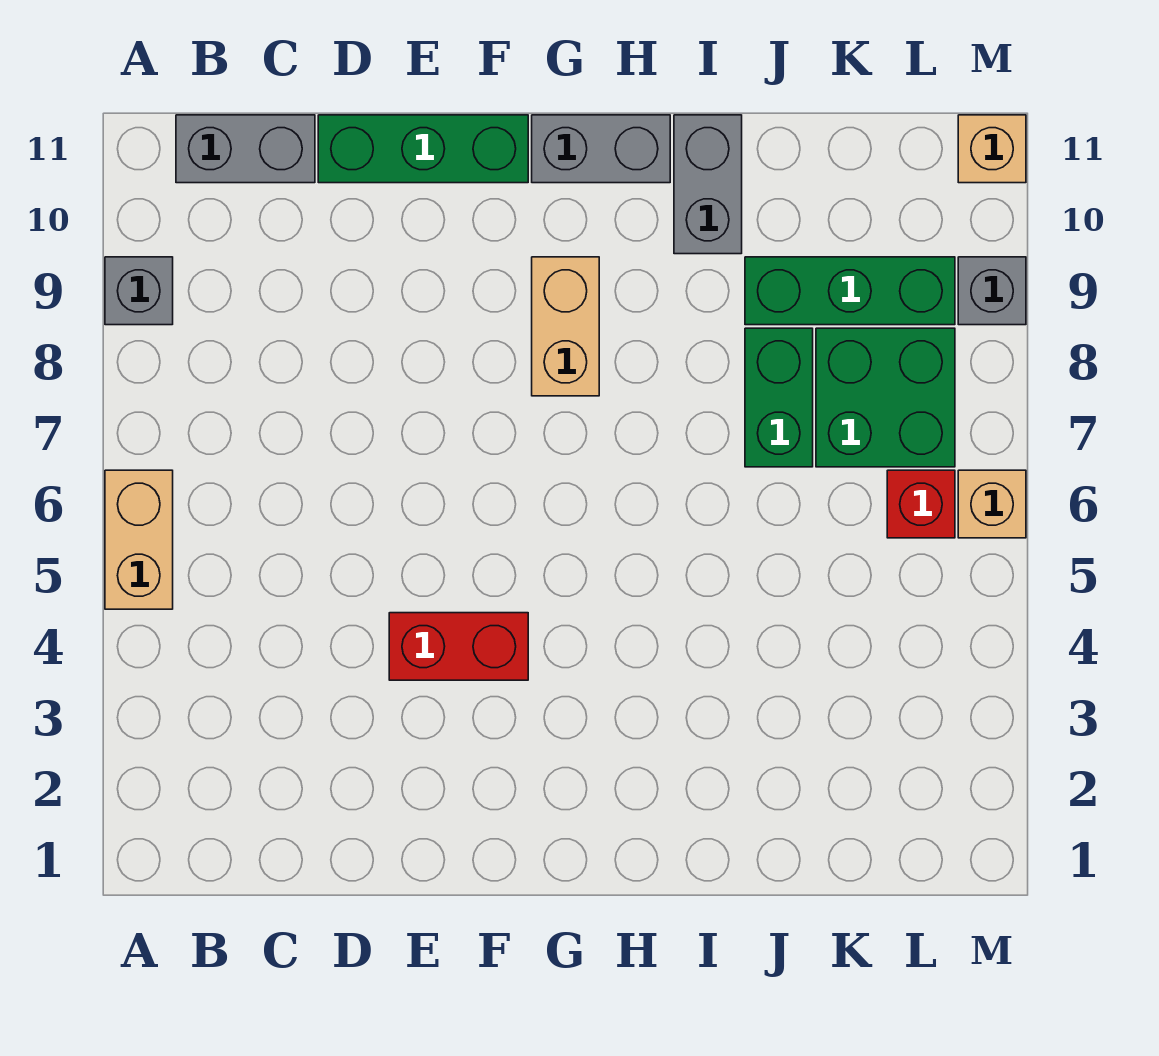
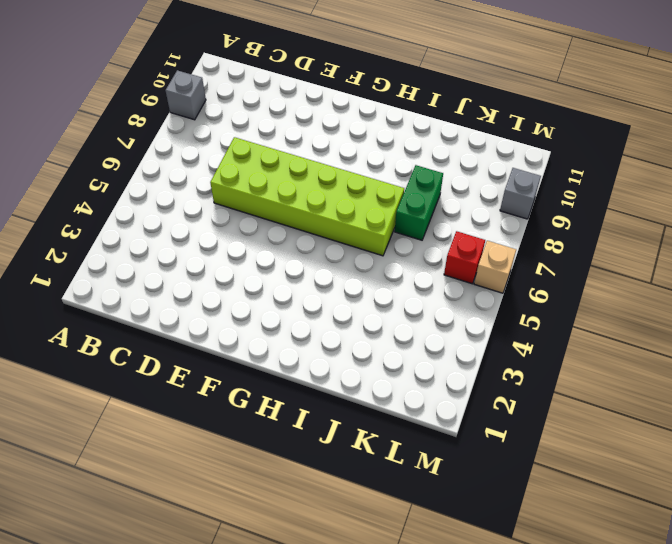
lime 2x6 brick [210,137,404,256] -> none
none -> tan 1x2 brick [105,470,173,609]
none -> grey 1x2 brick [176,115,315,183]
none -> green 1x3 brick [318,115,528,183]

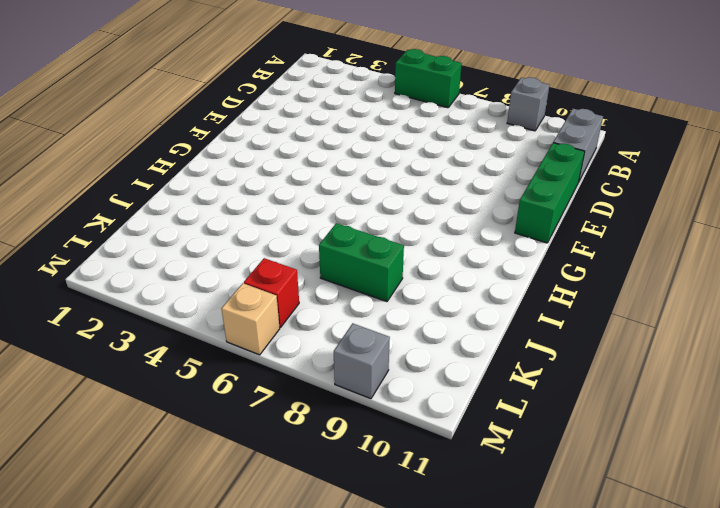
green 1x2 brick [395,49,462,108] -> tan 1x2 brick [105,470,173,609]
none -> red 1x2 brick [389,613,528,680]
none -> tan 1x2 brick [532,257,599,396]
none -> grey 1x2 brick [532,115,670,183]

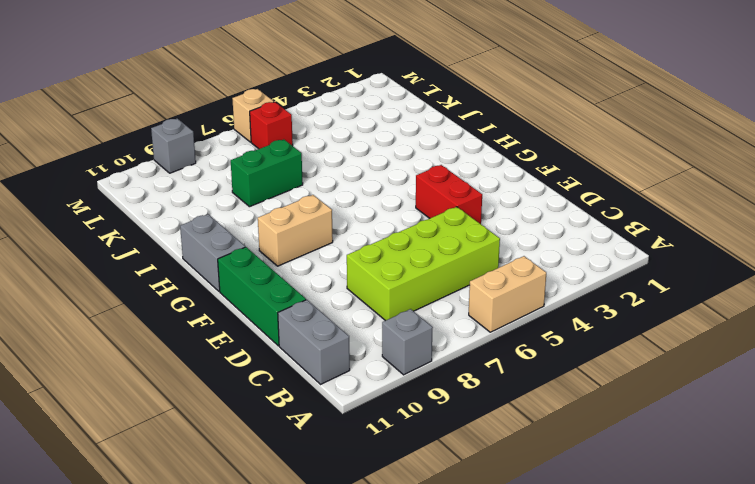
lime 2x4 brick [347,207,500,321] -> none
none -> grey 1x2 brick [674,115,742,254]
none -> green 1x3 brick [745,257,955,325]
none -> green 2x2 brick [816,328,955,467]

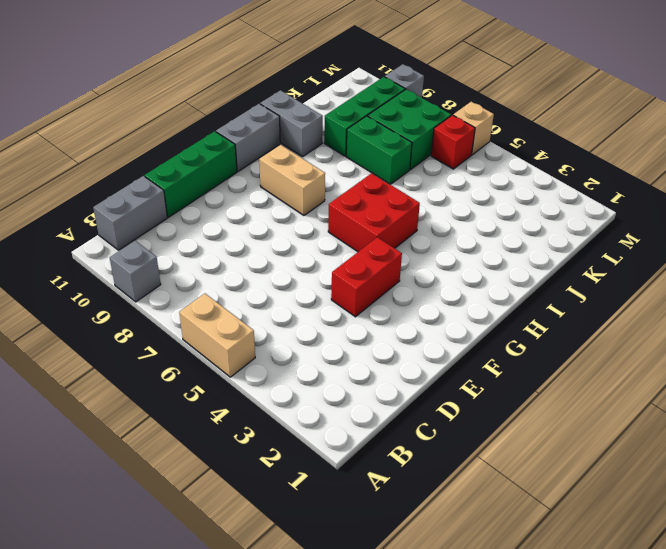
red 2x2 brick [328,173,420,252] -> none
none -> tan 1x1 brick [958,115,1026,183]

